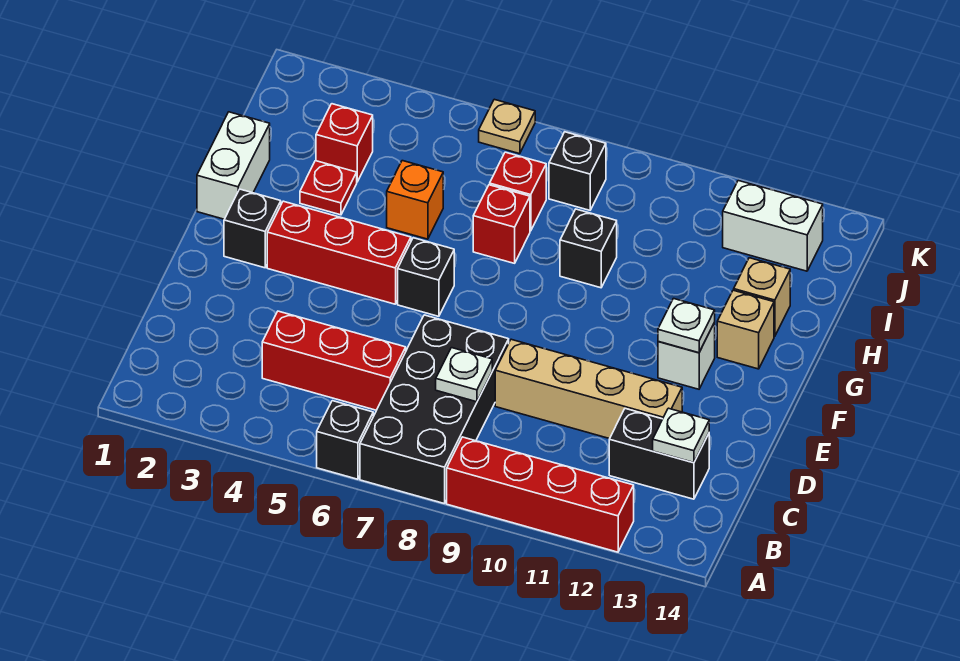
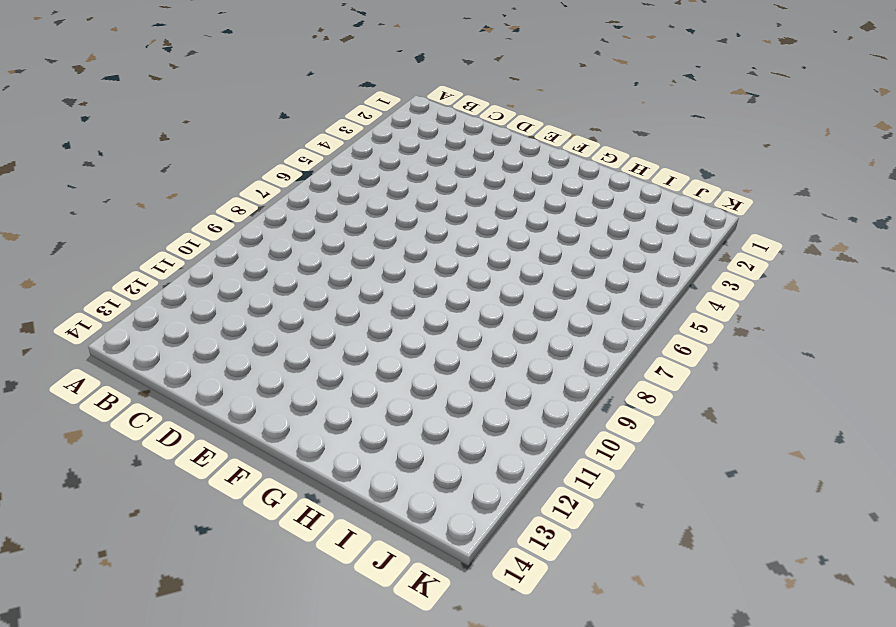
none -> black 1x1 brick [317,401,373,479]
none -> black 2x4 brick [360,315,509,504]
none -> red 1x4 brick [447,437,634,552]

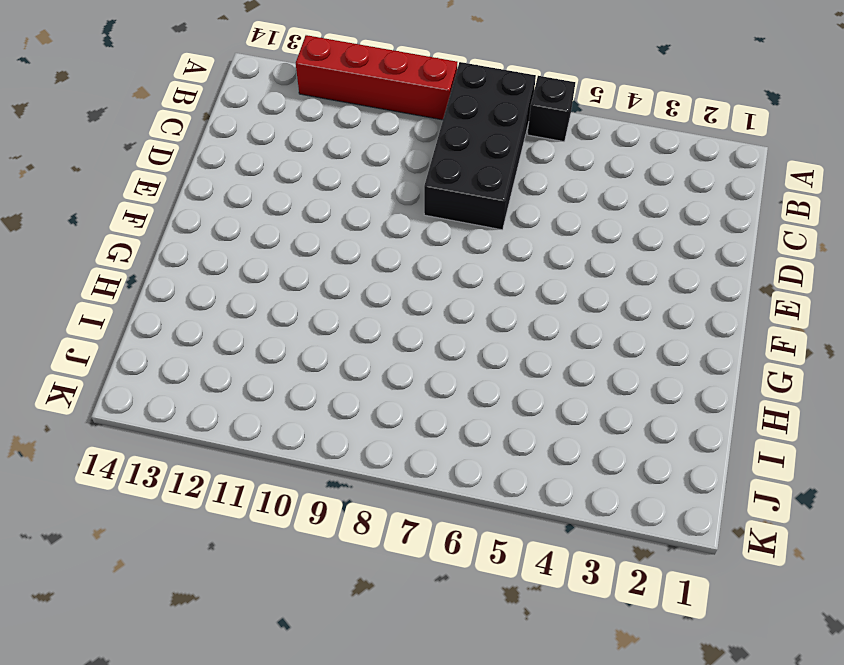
none -> red 1x3 brick [262,311,406,410]
none -> black 1x2 brick [609,409,709,499]
none -> tan 1x4 brick [495,339,682,439]

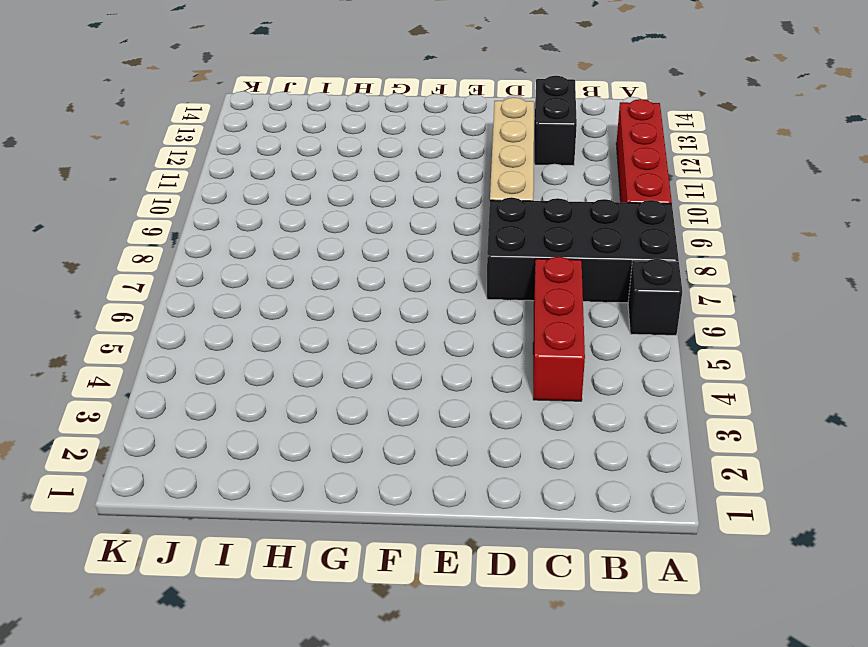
none -> black 1x1 brick [224,189,281,268]
none -> red 1x3 brick [267,201,411,304]
none -> black 1x1 brick [398,238,454,316]

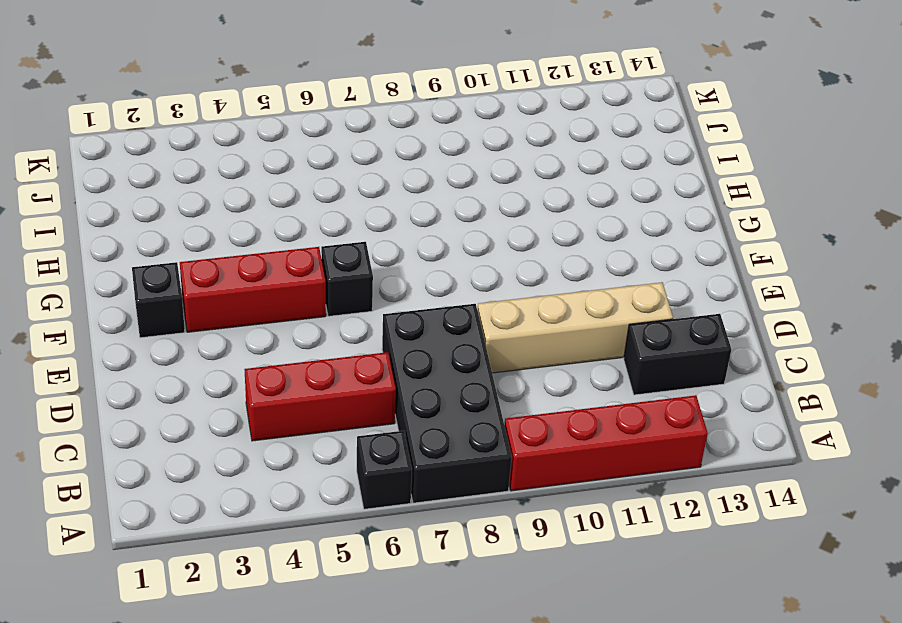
none -> white 1x1 brick [658,323,715,389]
none -> white 1x2 brick [197,112,270,219]
none -> tan 1x1 brick [717,290,774,369]

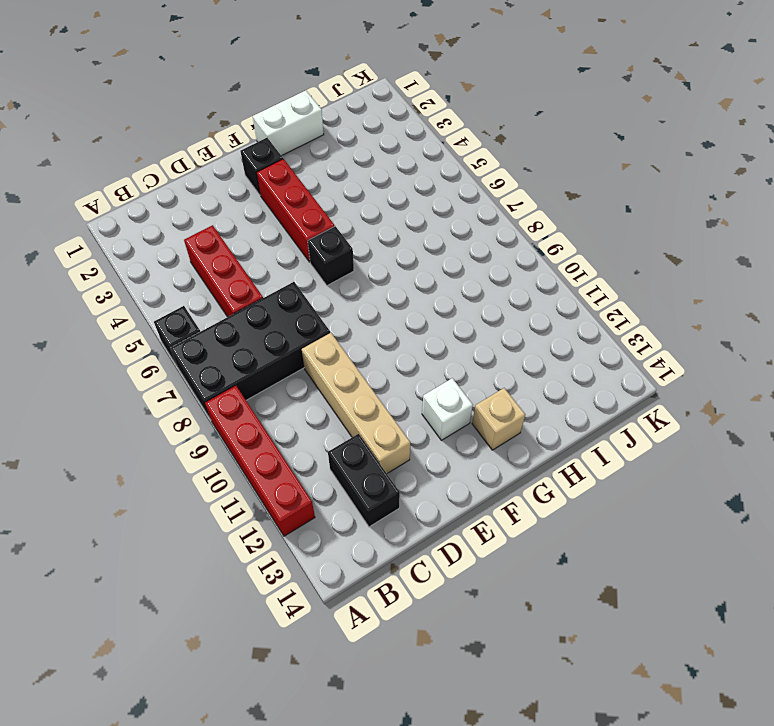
none -> red 1x1 plate [300,161,357,215]
none -> orange 1x1 brick [387,161,443,239]
none -> red 1x1 brick [473,185,530,263]

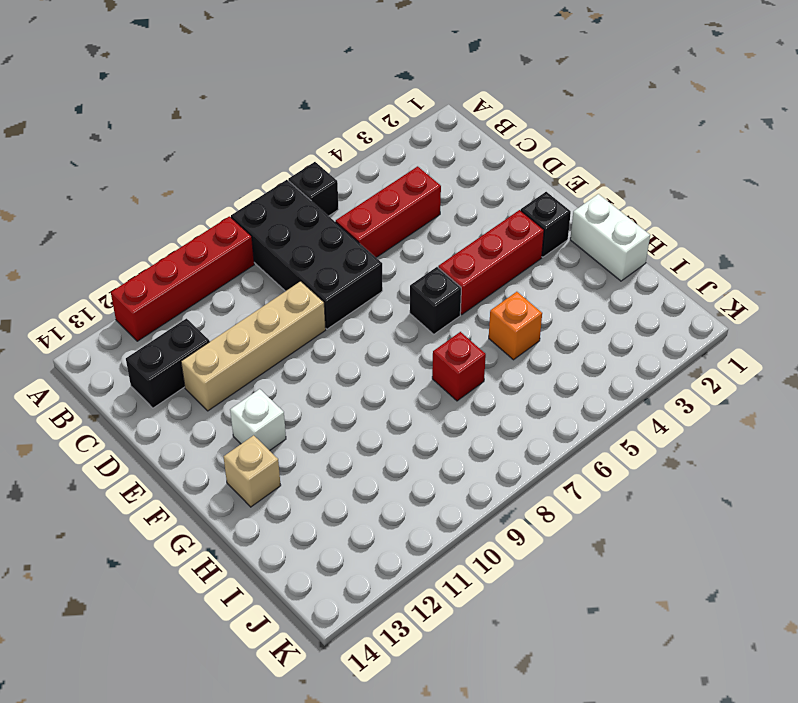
none -> red 1x1 plate [300,161,357,215]
none -> black 1x1 brick [560,209,617,288]
none -> tan 1x1 brick [734,258,790,336]

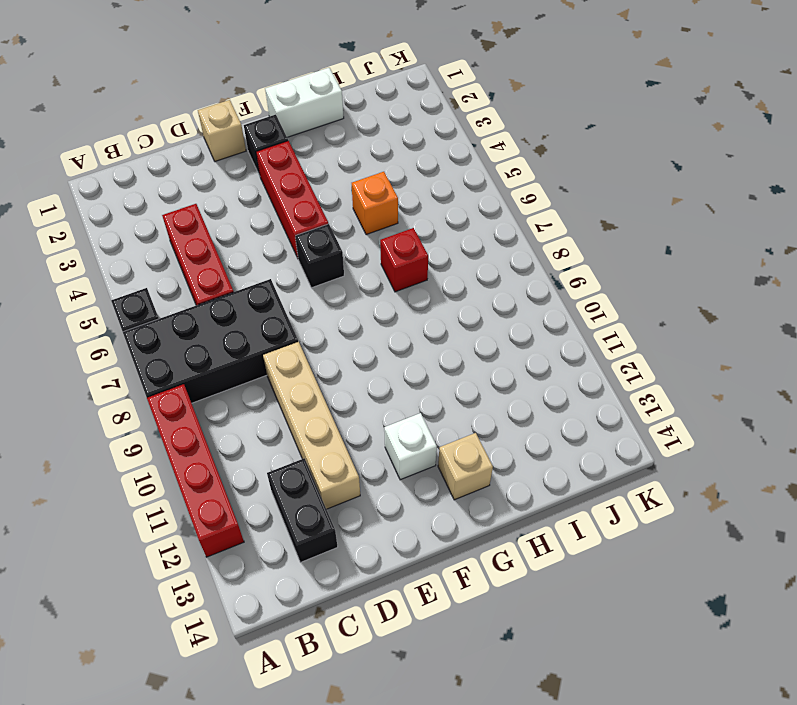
tan 1x1 brick [198,100,246,161] -> tan 1x1 brick moved to [734,258,790,336]
none -> red 1x1 plate [300,161,357,215]
none -> black 1x1 brick [560,209,617,288]
none -> red 1x1 brick [316,104,373,182]

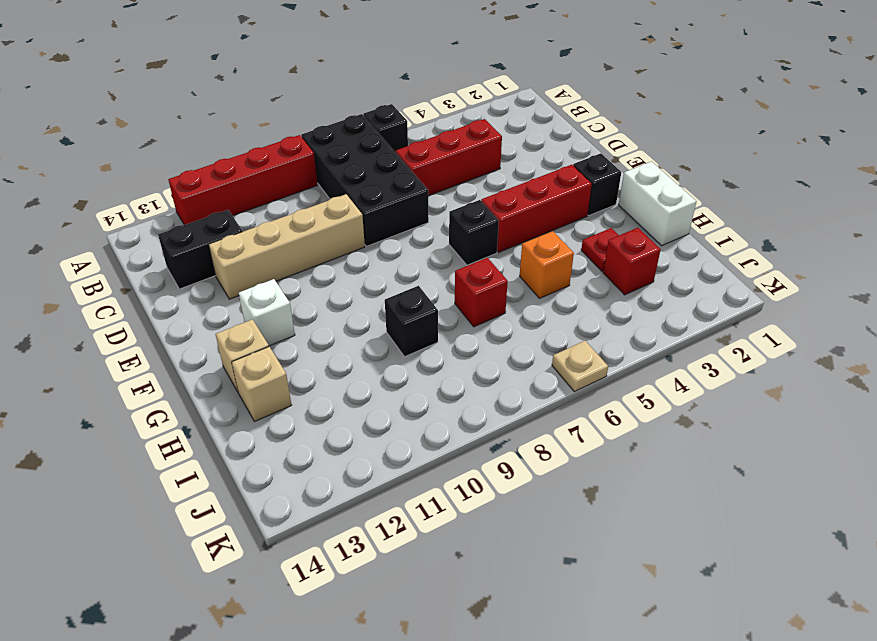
none -> red 1x1 brick [490,152,546,231]
none -> black 1x1 brick [549,132,606,210]
none -> white 1x2 brick [723,180,823,271]

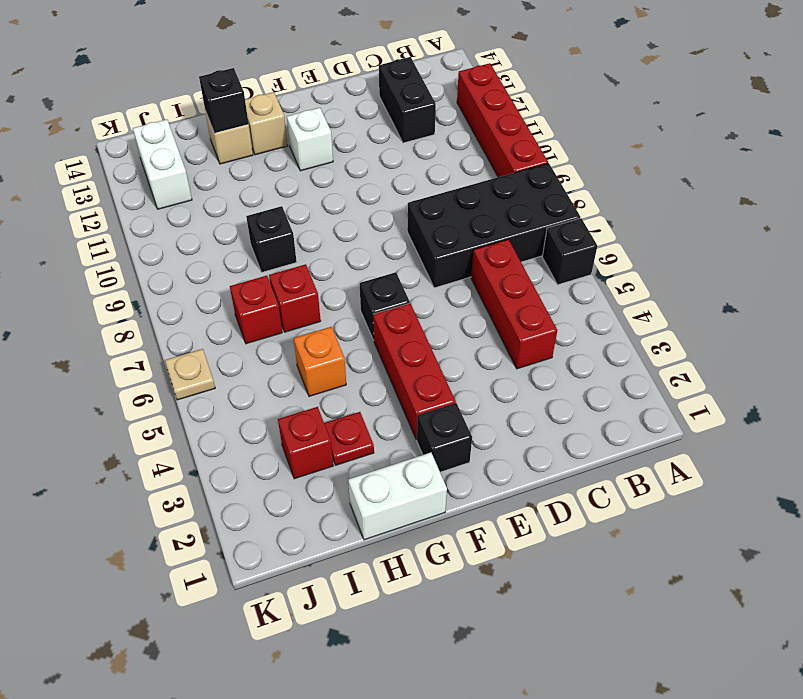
black 1x1 brick [199,68,249,133] -> black 1x1 brick moved to [549,132,606,210]
none -> tan 1x4 brick [495,339,682,439]
none -> white 1x1 plate [436,348,492,402]
none -> white 1x1 plate [653,408,709,463]

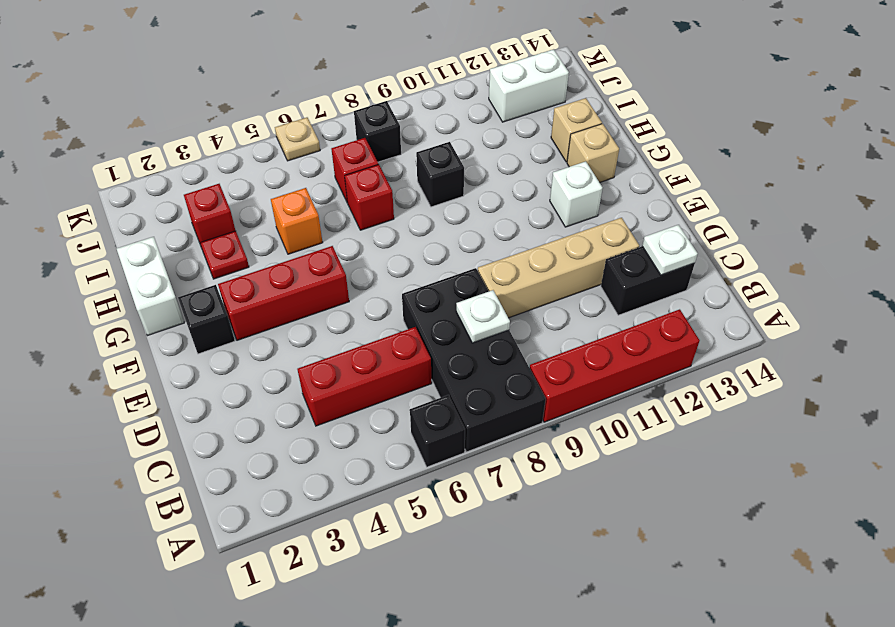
none -> black 1x1 brick [398,238,454,316]
none -> white 1x1 plate [658,299,715,353]

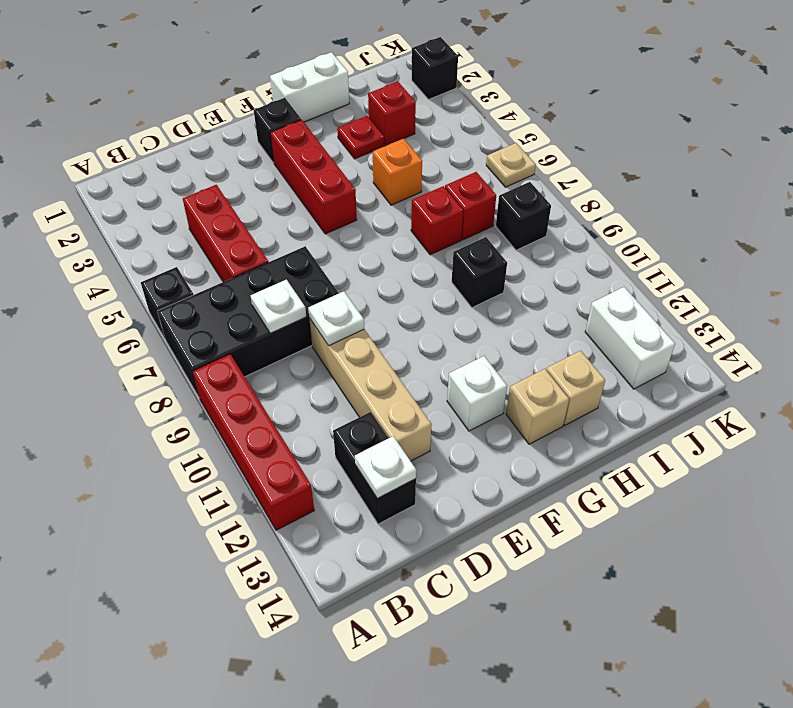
white 1x1 plate [308,291,364,346] -> white 1x1 plate moved to [658,299,715,353]
black 1x1 brick [411,37,458,100] -> black 1x1 brick moved to [398,238,454,316]

